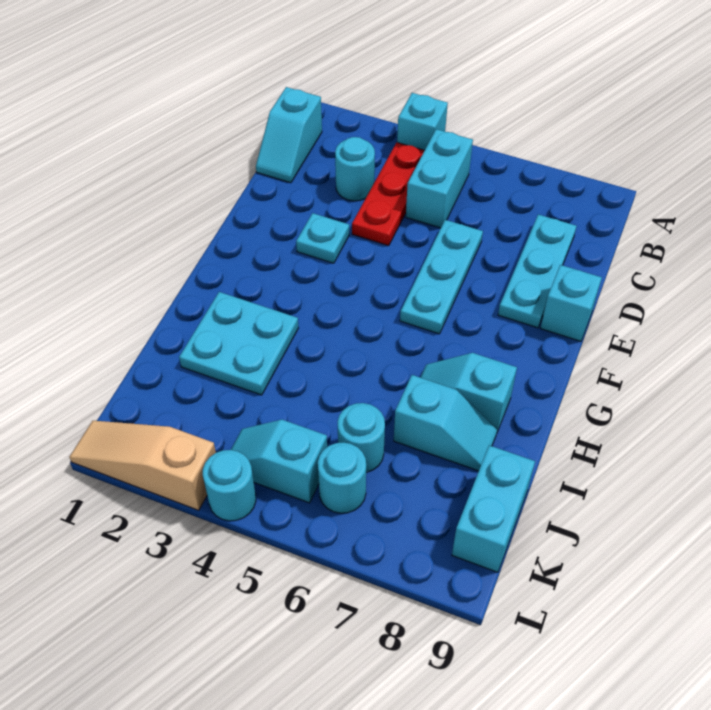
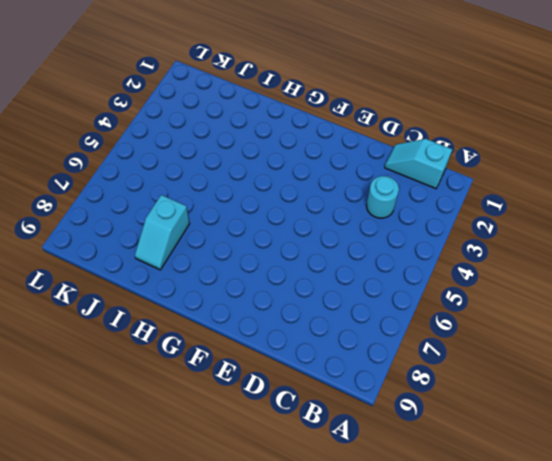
none -> cyan 1x1 brick [397,93,448,150]
none -> red 1x3 plate [352,142,425,246]
none -> cyan 1x2 brick [406,129,473,228]

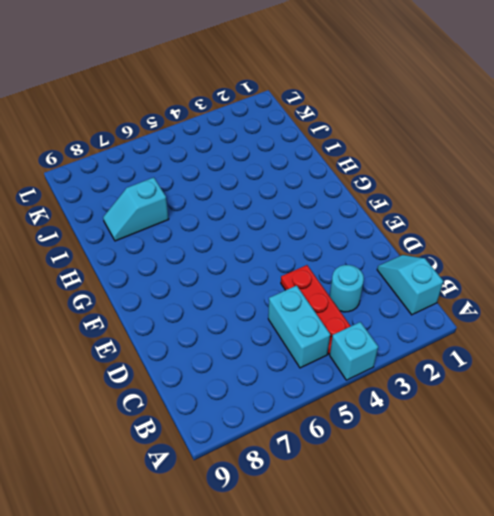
none -> cyan 1x3 plate [498,214,576,328]
none -> cyan 1x3 plate [400,220,483,334]
none -> cyan 1x1 plate [296,213,349,263]

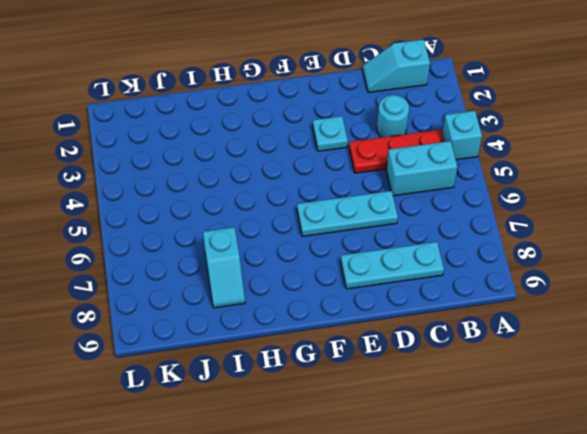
none -> cyan 1x1 brick [540,265,602,341]
none -> cyan 2x2 plate [179,292,298,395]
none -> cyan 1x2 slope [420,353,517,432]

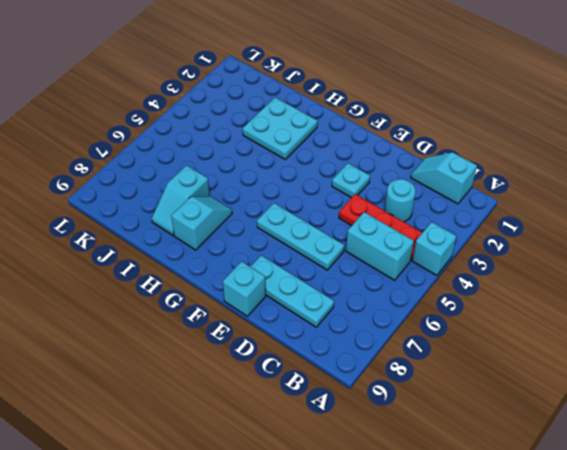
none -> cyan 1x1 round brick [338,403,385,473]
none -> cyan 1x2 brick [452,445,535,572]
none -> cyan 1x2 slope [231,420,327,503]

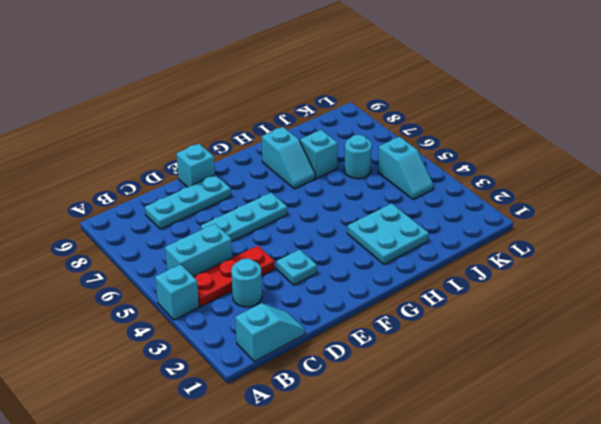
none -> cyan 1x2 brick [452,445,535,572]
none -> cyan 1x1 round brick [318,442,366,513]
none -> tan 1x3 slope [69,421,216,510]

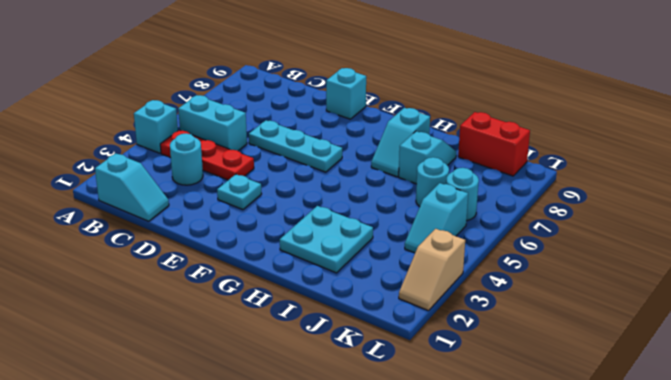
red 1x2 brick [458,112,530,176] -> cyan 1x2 brick [452,445,535,572]
tan 1x2 slope [399,229,465,311] -> tan 1x3 slope [69,421,216,510]
none -> cyan 1x3 plate [498,214,576,328]
none -> cyan 1x1 round brick [203,450,256,521]

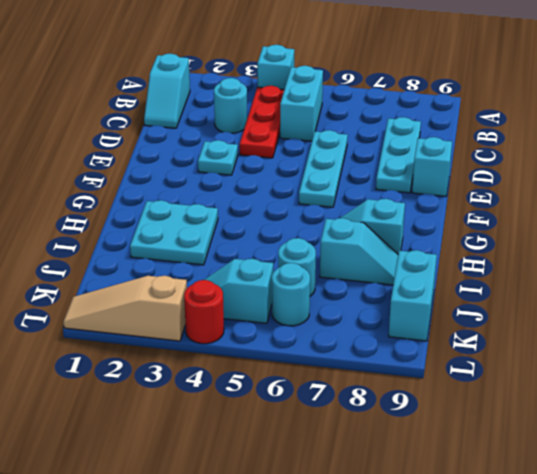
red 1x1 round brick [184,280,224,344] -> cyan 1x1 round brick [203,450,256,521]

